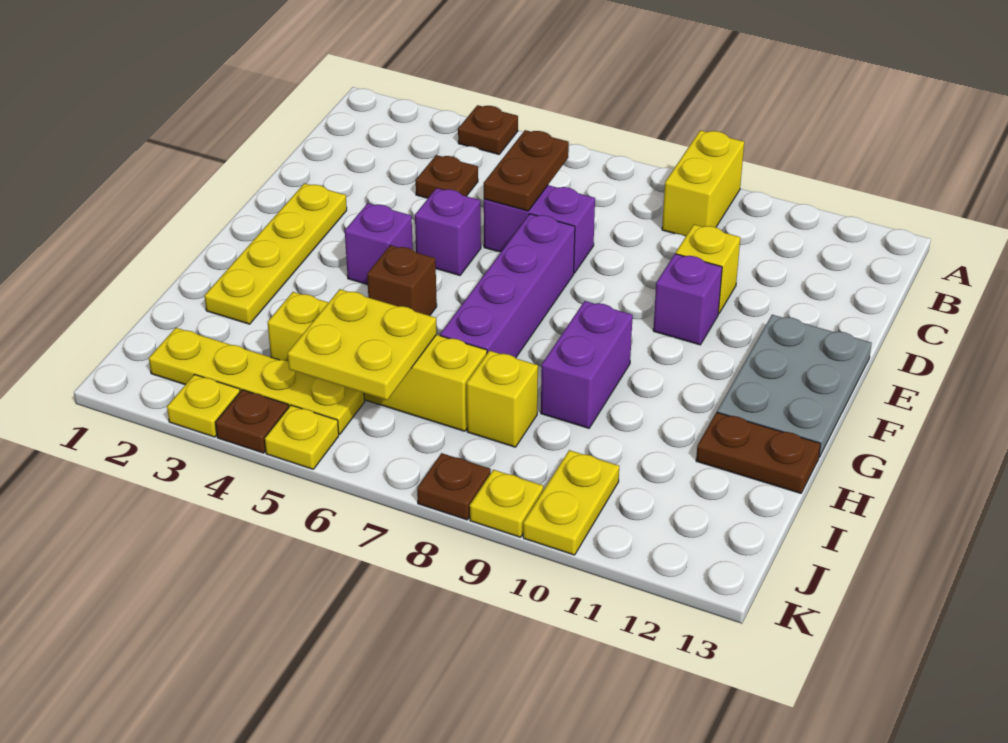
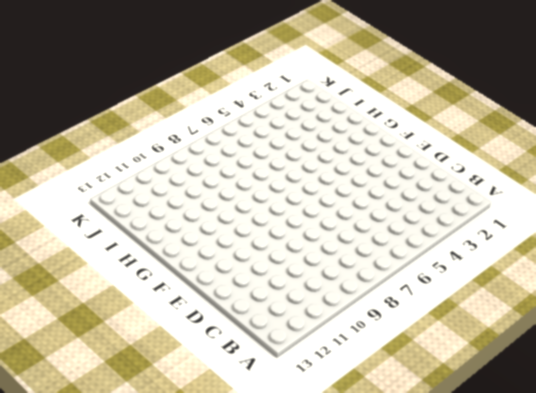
none -> brown 1x1 plate [458,105,518,154]
none -> yellow 1x2 brick [662,130,744,236]
none -> brown 1x1 plate [416,155,478,198]

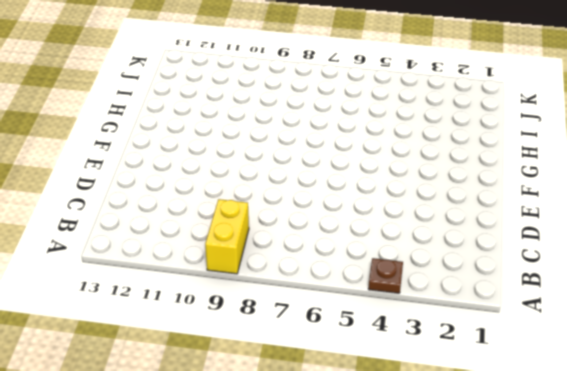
none -> brown 1x1 plate [416,155,478,198]
none -> purple 1x2 brick [484,185,595,273]
none -> yellow 1x1 brick [676,225,740,314]

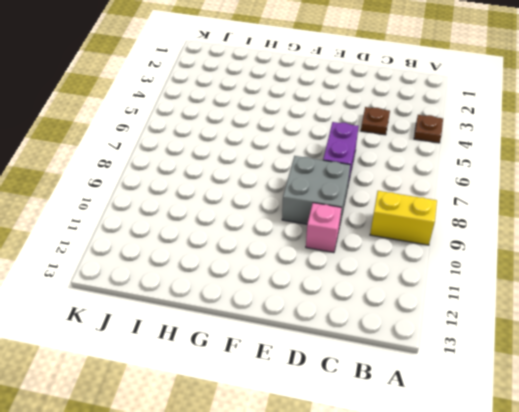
grey 2x2 brick [282,156,350,227] -> none
pink 1x1 brick [306,203,342,253] -> yellow 1x1 brick [676,225,740,314]
none -> yellow 1x4 plate [205,183,347,324]
none -> purple 1x1 brick [415,188,481,275]
none -> purple 1x4 brick [440,214,575,358]

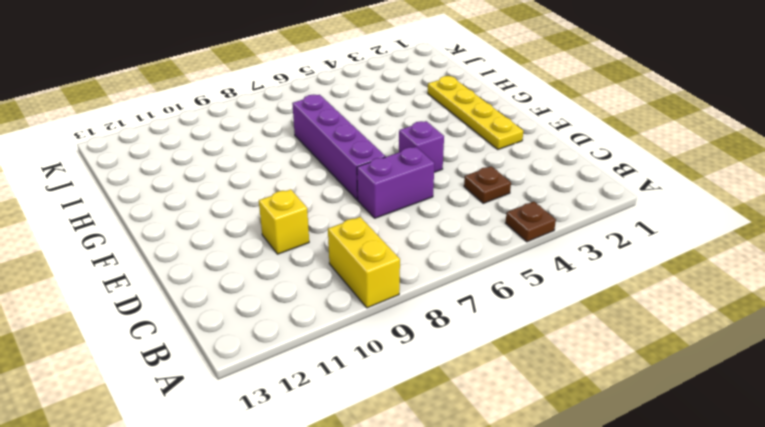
none -> purple 1x1 brick [653,254,722,345]
none -> grey 2x3 plate [717,315,872,457]
none -> purple 1x1 brick [345,203,413,285]

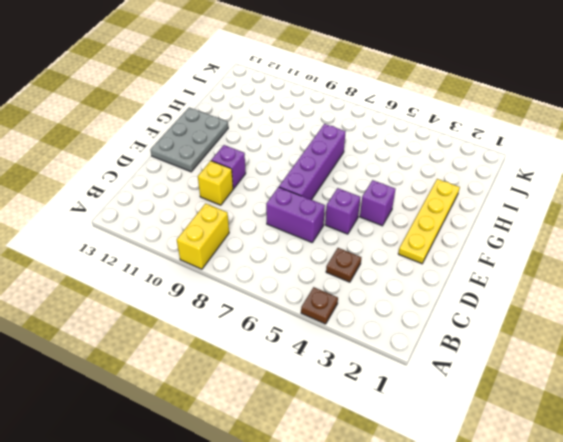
none -> brown 1x1 brick [367,245,437,316]
none -> purple 1x2 brick [541,301,633,428]
none -> brown 1x2 plate [696,412,821,493]

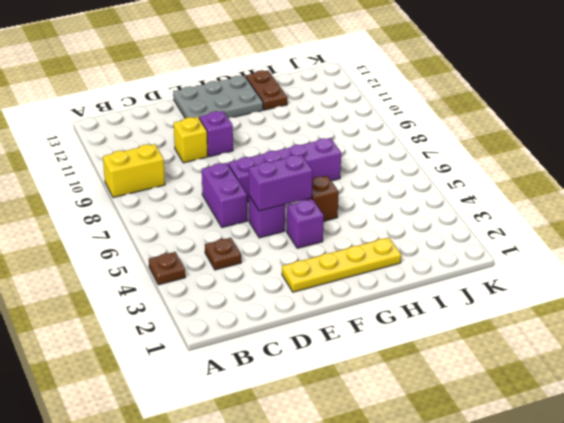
purple 1x2 brick [249,155,313,211] -> purple 1x2 brick moved to [541,301,633,428]
none -> yellow 1x4 brick [268,292,487,431]
none -> yellow 1x1 brick [467,351,538,447]
none -> yellow 1x4 plate [149,328,365,434]

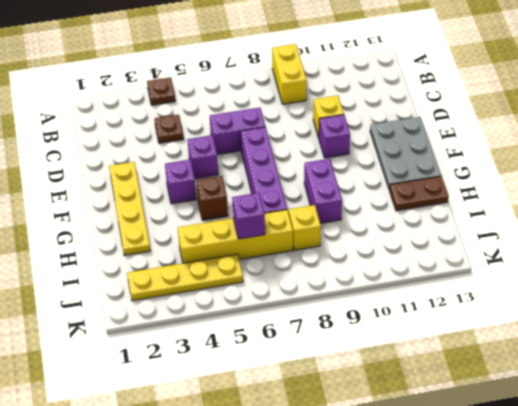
purple 1x1 brick [232,193,265,239] -> yellow 2x2 plate [288,289,437,400]
none -> yellow 1x2 plate [523,450,619,555]
none -> yellow 1x1 plate [167,375,240,437]
none -> brown 1x1 plate [215,390,289,453]

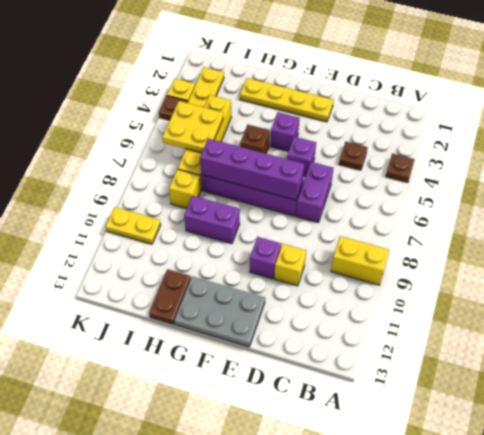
purple 1x4 brick [200,139,304,200] -> none
none -> yellow 1x1 plate [265,405,339,469]
none -> brown 1x1 plate [417,453,491,520]
none -> yellow 1x1 plate [470,470,543,537]

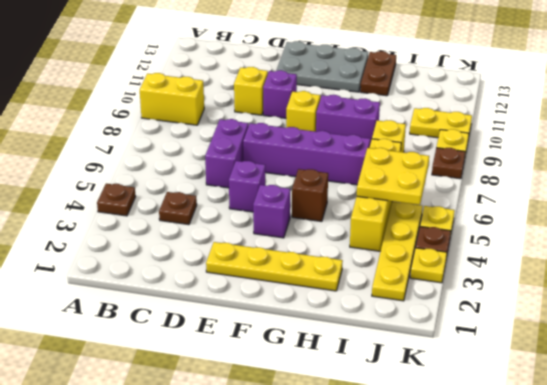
yellow 1x1 brick [286,91,320,132] -> none
none -> brown 1x2 plate [484,130,569,211]

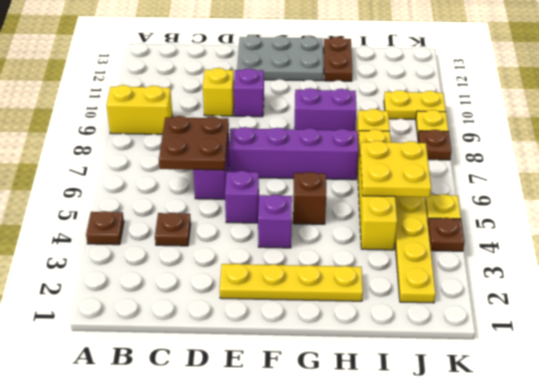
brown 2x2 plate [159,116,229,170] -> brown 1x2 plate [484,130,569,211]
none -> yellow 1x1 plate [167,375,240,437]

